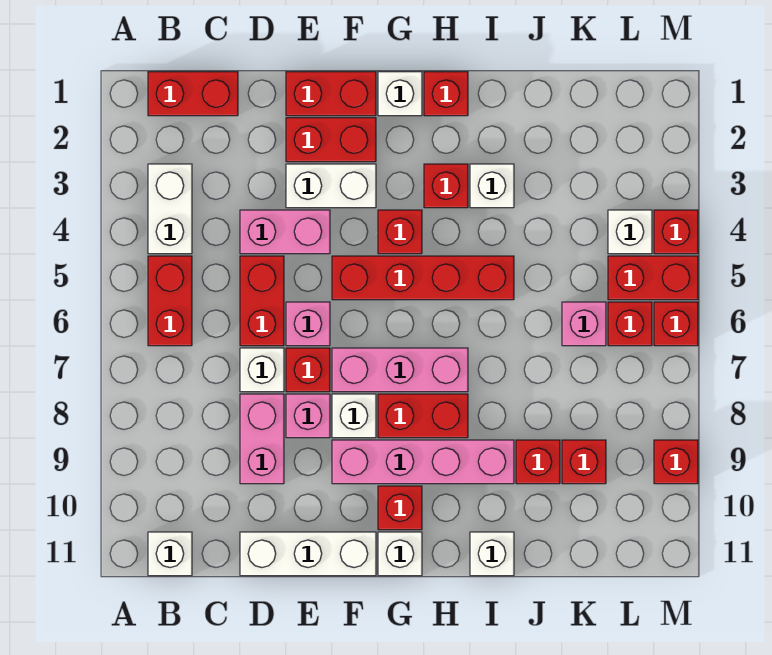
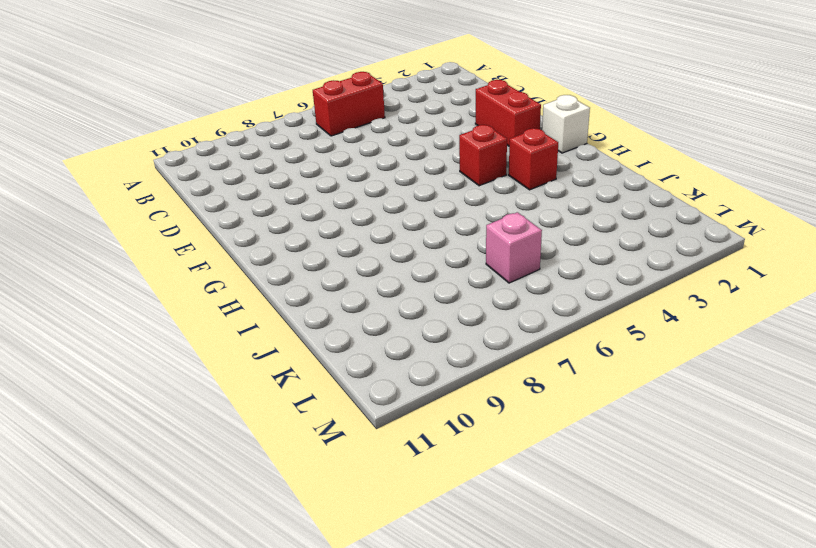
none -> red 1x2 brick [148,72,238,116]
none -> white 1x2 brick [148,164,192,254]
none -> white 1x1 brick [148,532,192,576]
none -> pink 1x2 brick [240,210,330,254]

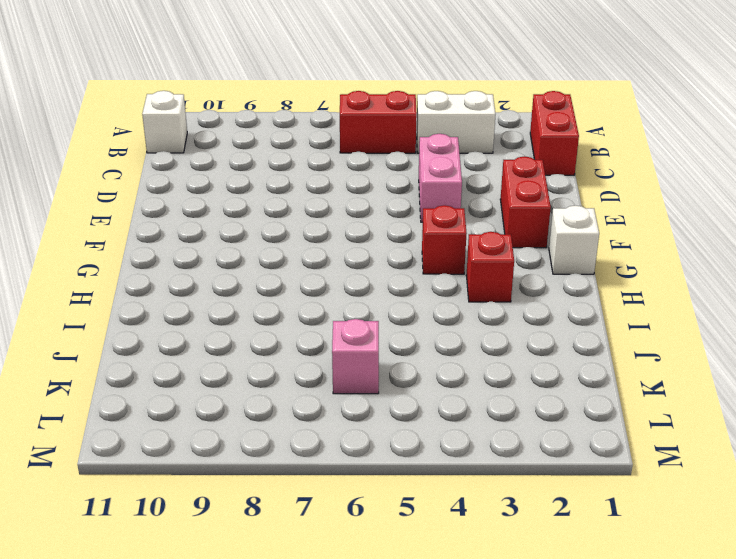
none -> red 1x2 brick [240,256,284,346]
none -> white 1x1 brick [240,348,284,392]
none -> pink 1x2 brick [240,394,284,484]
none -> white 1x3 brick [240,532,376,576]

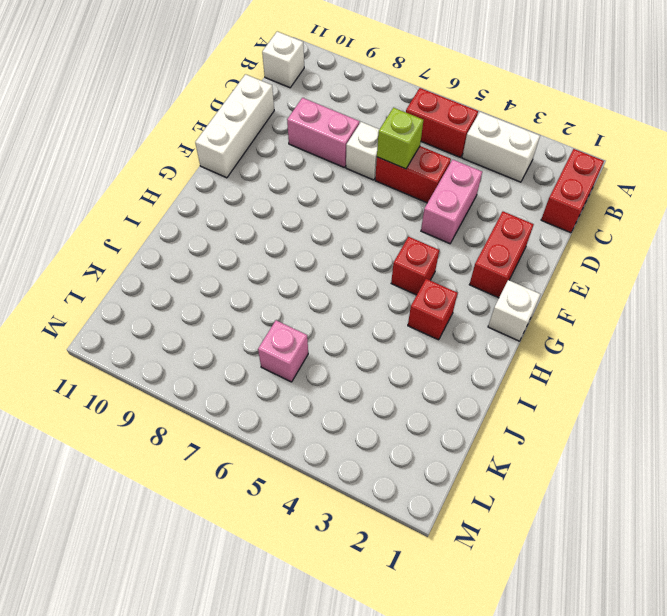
lime 1x1 brick [377,108,423,169] -> none
none -> red 1x2 brick [286,72,376,116]
none -> white 1x2 brick [286,164,376,208]
none -> pink 1x1 brick [286,302,330,346]
none -> red 1x1 brick [286,348,330,392]

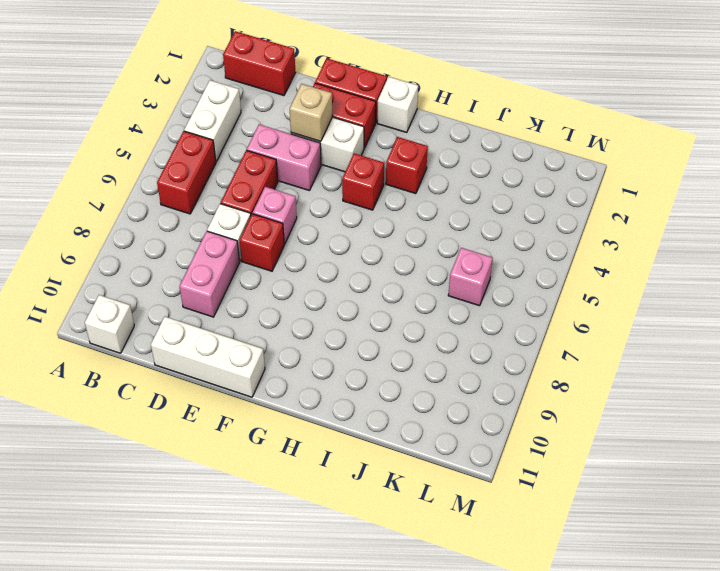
tan 1x1 brick [290,84,332,141] -> none
none -> pink 1x1 brick [286,394,330,438]
none -> red 1x4 brick [332,256,514,300]
none -> pink 1x3 brick [332,348,468,392]
none -> white 1x1 brick [332,394,376,438]

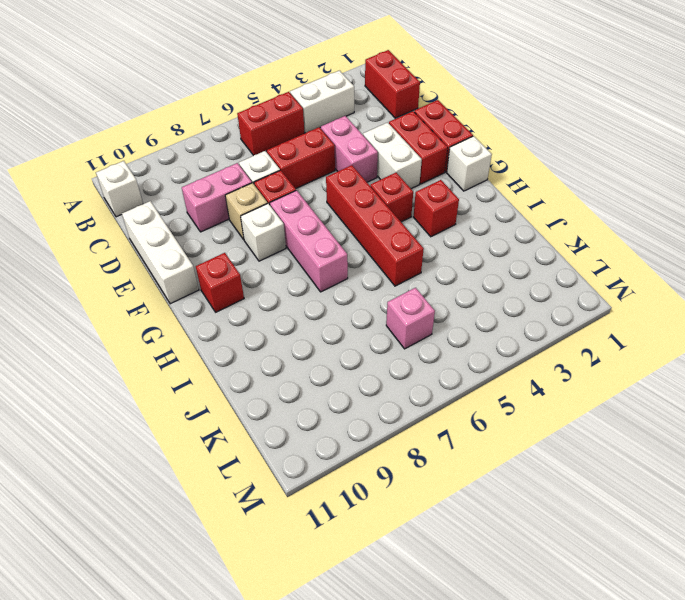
tan 1x1 brick [225,183,268,240] -> pink 1x1 brick [286,394,330,438]
none -> pink 1x1 brick [286,302,330,346]
none -> pink 1x4 brick [332,440,514,484]
none -> red 1x2 brick [378,394,468,438]
none -> white 1x1 brick [378,532,422,576]

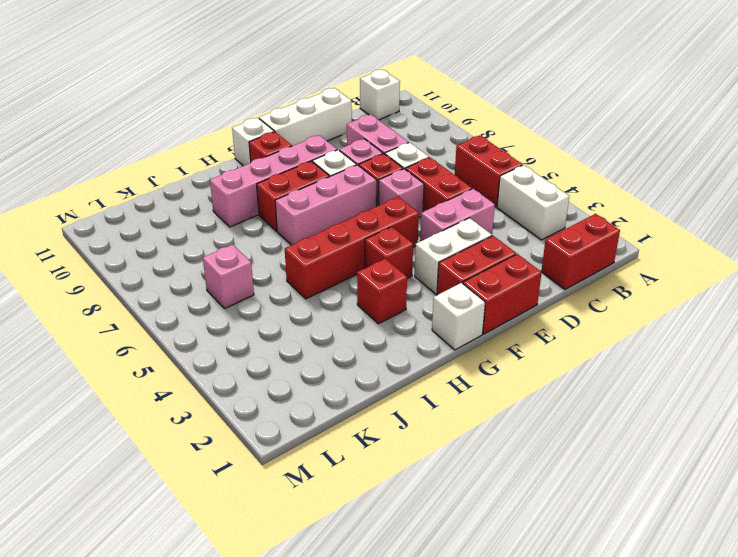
none -> red 1x1 brick [424,72,468,116]
none -> white 1x1 brick [470,164,514,208]
none -> white 1x1 brick [470,532,514,576]
none -> red 1x1 brick [516,440,560,484]

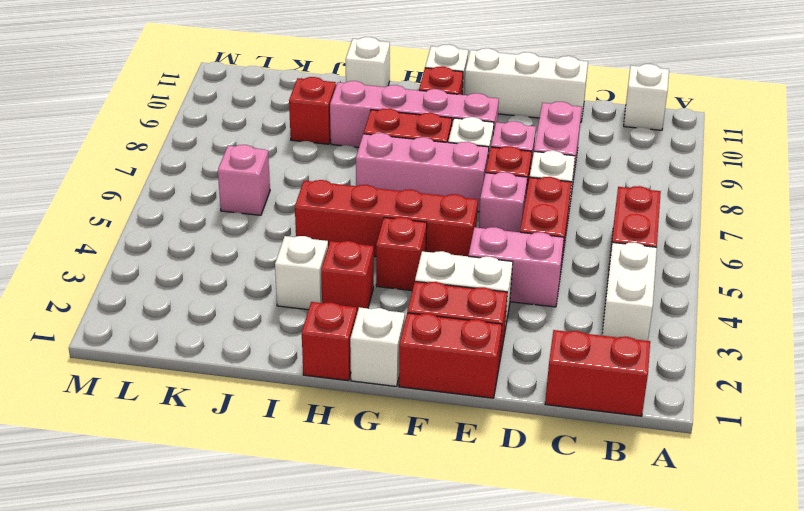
none -> red 1x1 brick [562,440,606,484]
none -> white 1x1 brick [608,210,652,254]
none -> red 1x2 brick [608,256,698,300]
none -> red 1x1 brick [608,302,652,346]

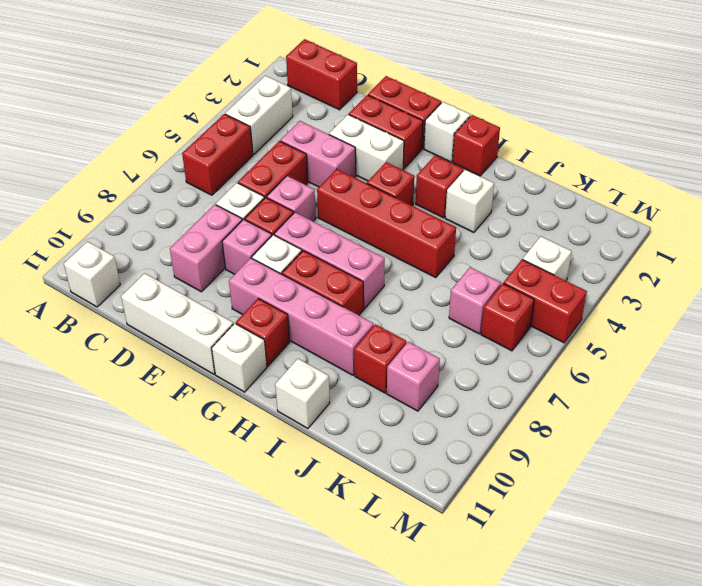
pink 1x1 brick [387,342,440,411] -> red 1x1 brick [562,440,606,484]
none -> red 1x1 brick [654,210,698,254]
none -> red 1x1 brick [654,302,698,346]
none -> red 1x1 brick [654,440,698,484]

